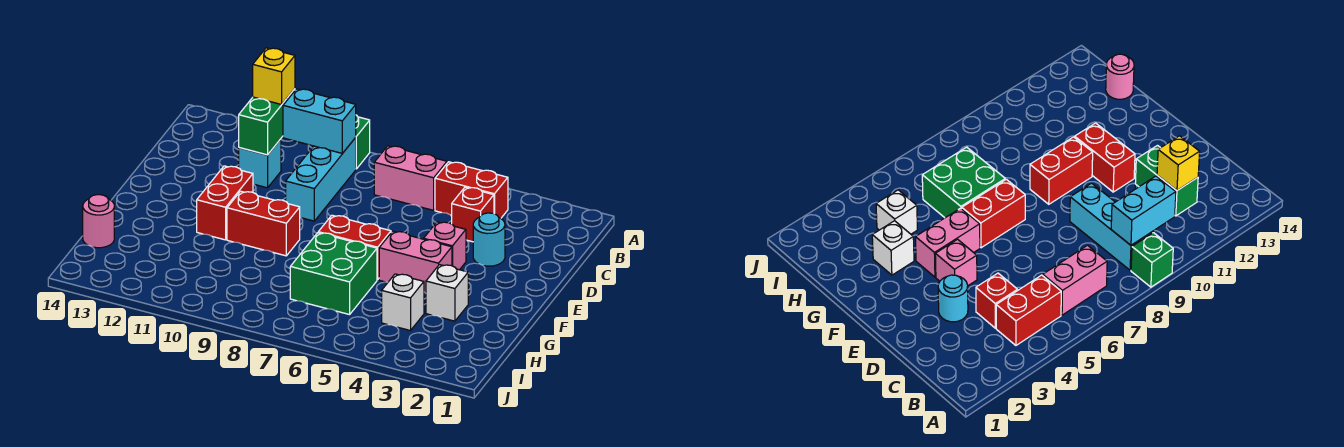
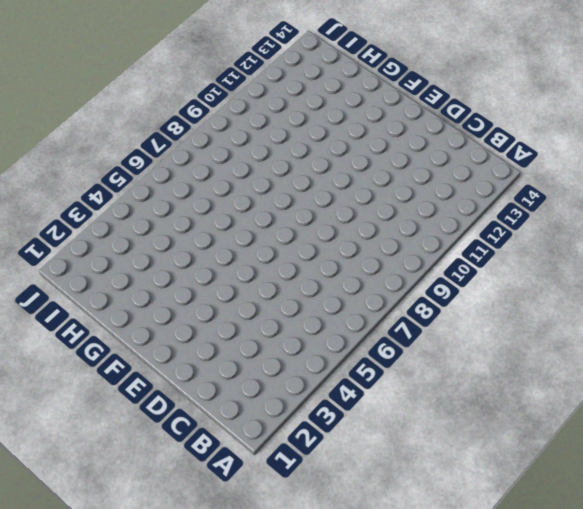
none -> green 1x1 brick [355,115,370,169]
none -> red 1x2 brick [435,162,508,218]
none -> pink 1x2 brick [374,146,447,210]

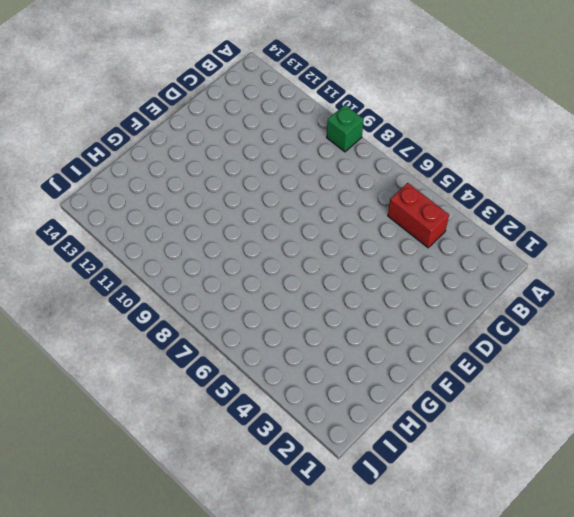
none -> pink 1x2 brick [374,146,447,210]
none -> cyan 1x3 brick [286,138,356,221]
none -> red 1x1 brick [452,187,494,242]

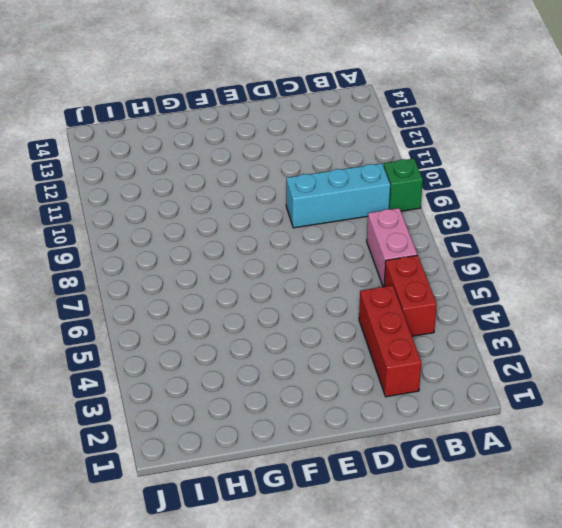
red 1x3 brick [359,285,421,397] -> red 1x1 brick [452,187,494,242]
none -> cyan 1x1 brick [239,139,281,188]
none -> cyan 1x1 round brick [473,213,505,266]
none -> pink 1x1 brick [424,222,466,270]

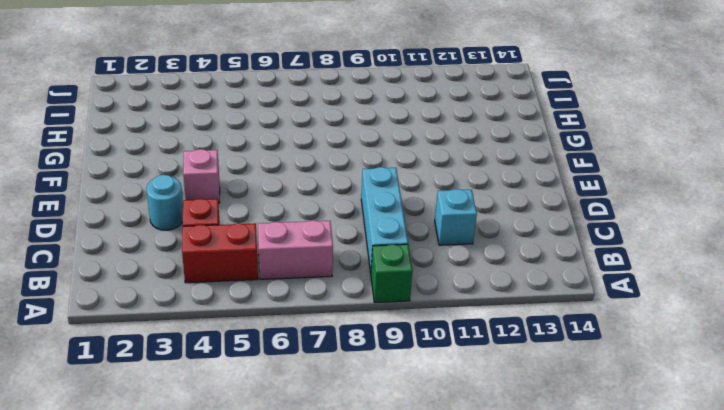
none -> red 1x2 brick [197,166,253,240]
none -> pink 1x2 brick [379,231,452,293]
none -> red 1x2 brick [318,215,391,280]

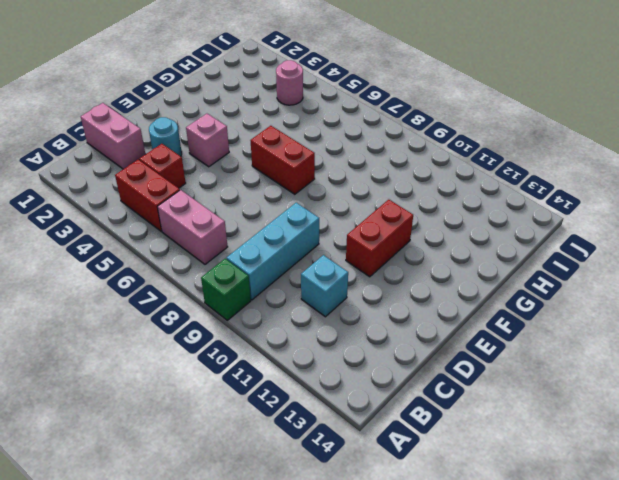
pink 1x2 brick [81,103,145,169] -> pink 1x2 brick moved to [379,231,452,293]
pink 1x1 round brick [276,60,303,105] -> pink 1x1 round brick moved to [83,195,114,248]
none -> red 1x2 brick [227,191,300,256]
none -> white 1x1 brick [426,265,468,321]
none -> green 2x2 brick [290,233,377,315]

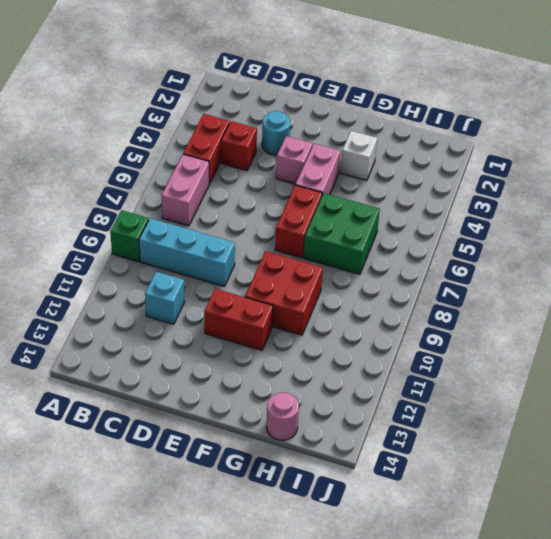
red 2x2 brick [245,251,323,335] -> red 1x2 brick [227,191,300,256]
none -> white 1x1 brick [382,274,424,331]
none -> cyan 1x2 brick [283,89,356,153]
none -> green 1x2 brick [239,89,295,155]

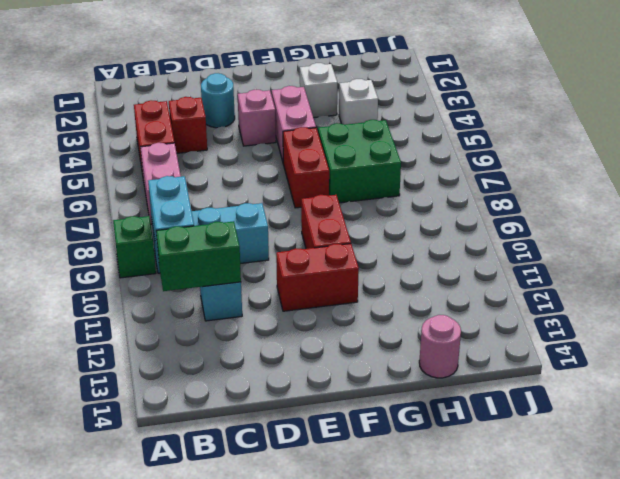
none -> yellow 1x1 brick [253,48,295,104]

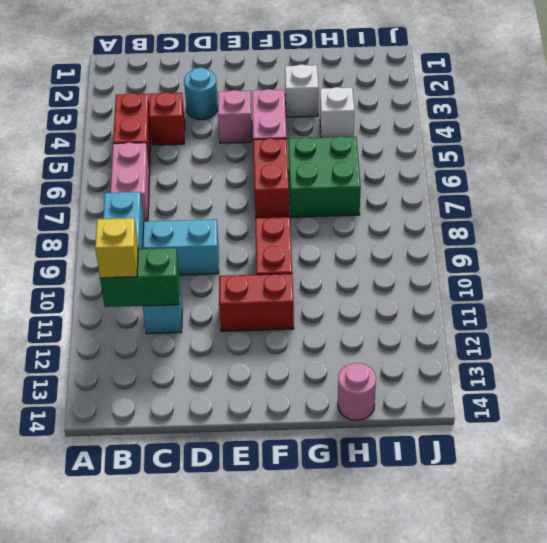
none -> green 1x1 brick [355,115,370,169]

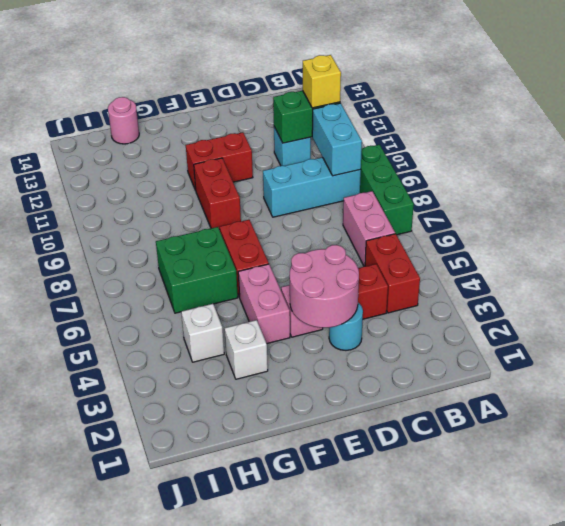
green 1x3 brick [360,145,414,235] -> green 1x1 brick [355,115,370,169]
pink 2x2 round brick [290,245,359,328] -> none

